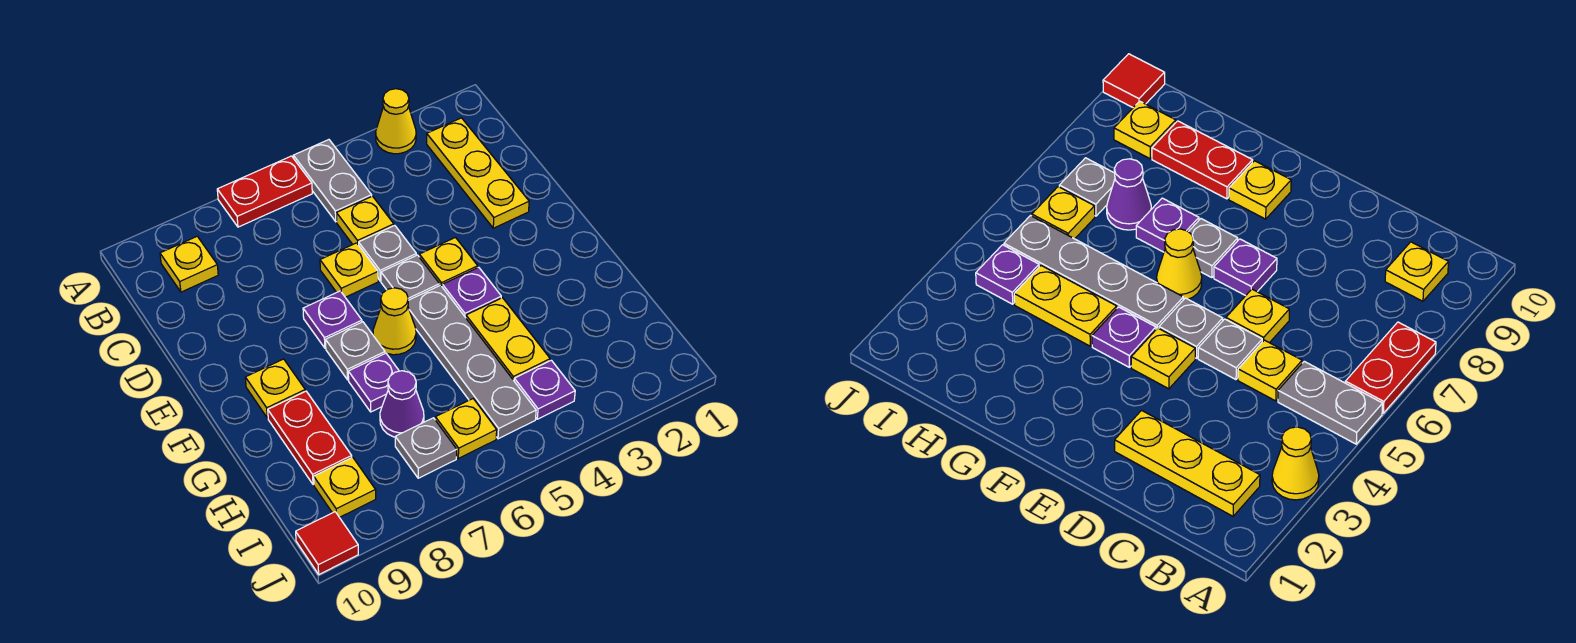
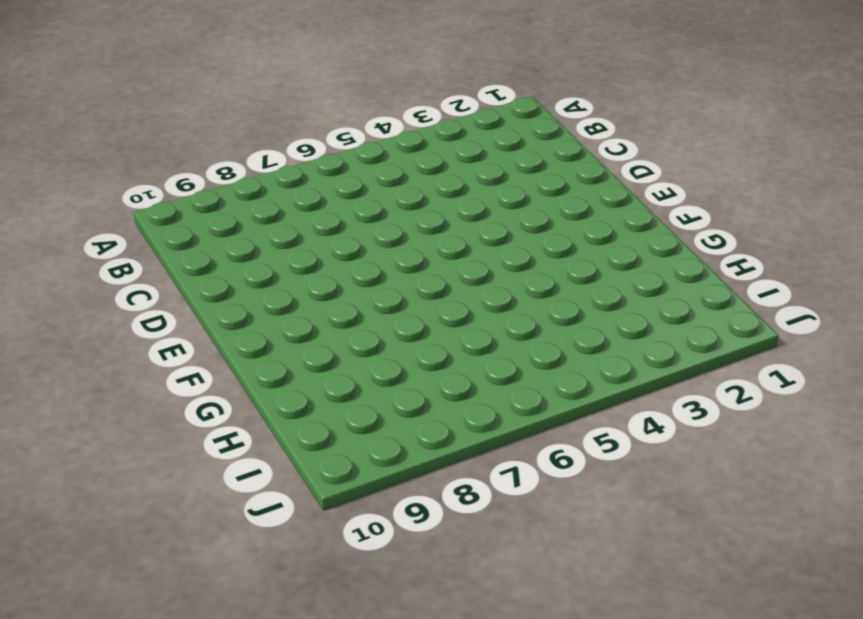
none -> yellow 1x1 cone [376,89,416,154]
none -> grey 1x2 plate [293,140,372,222]
none -> red 1x2 plate [217,156,312,227]

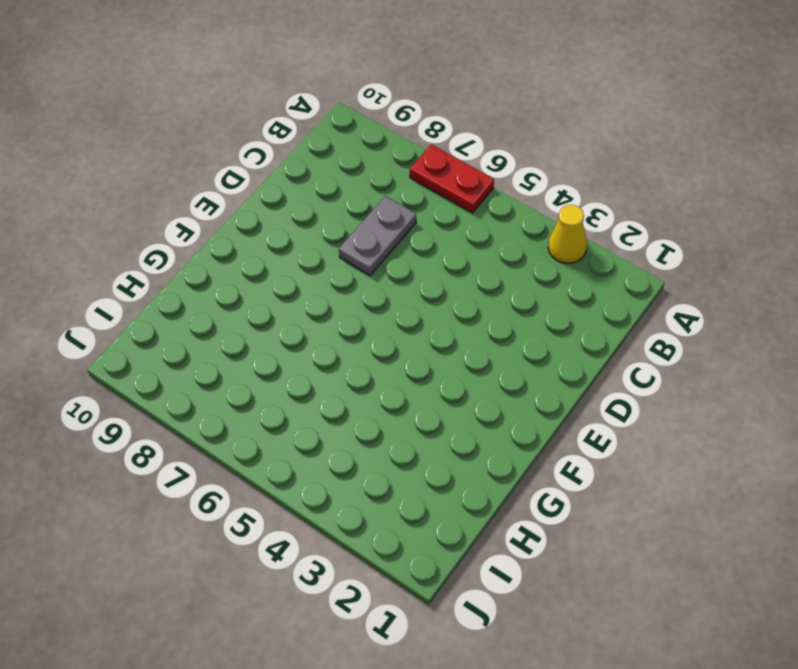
grey 1x2 plate [339,196,416,275] -> grey 1x2 plate moved to [293,140,372,222]
none -> yellow 1x3 plate [427,118,529,228]
none -> yellow 1x1 plate [160,236,218,292]
none -> yellow 1x1 plate [337,196,394,245]

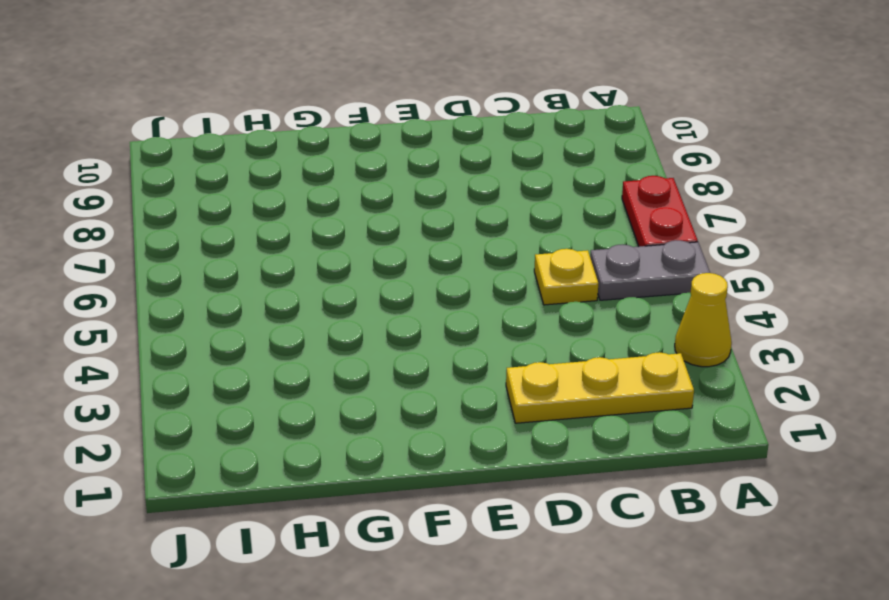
none -> yellow 1x1 plate [160,236,218,292]
none -> grey 1x1 plate [359,225,416,281]
none -> yellow 1x1 plate [320,243,378,297]

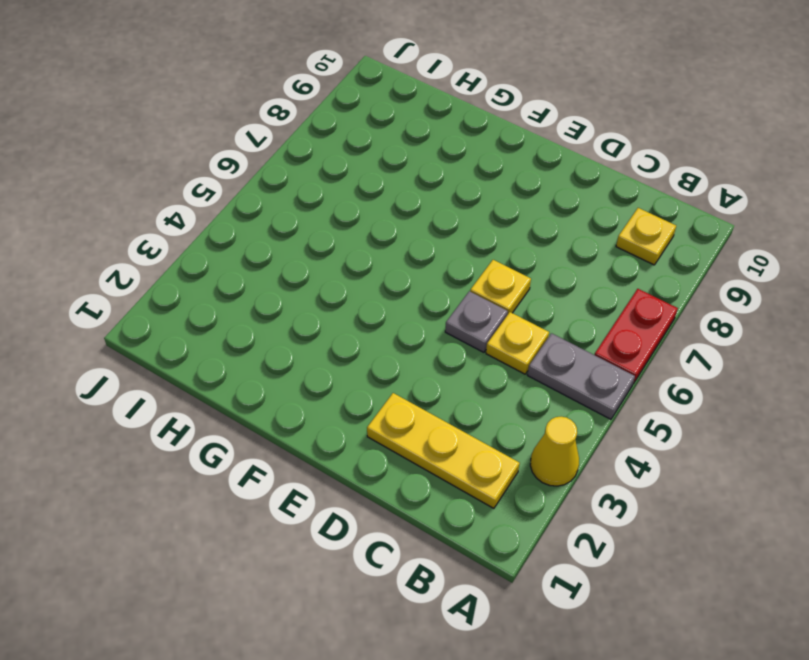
none -> yellow 1x1 plate [419,238,478,286]
none -> grey 1x1 plate [381,255,440,300]
none -> purple 1x1 plate [303,291,362,348]

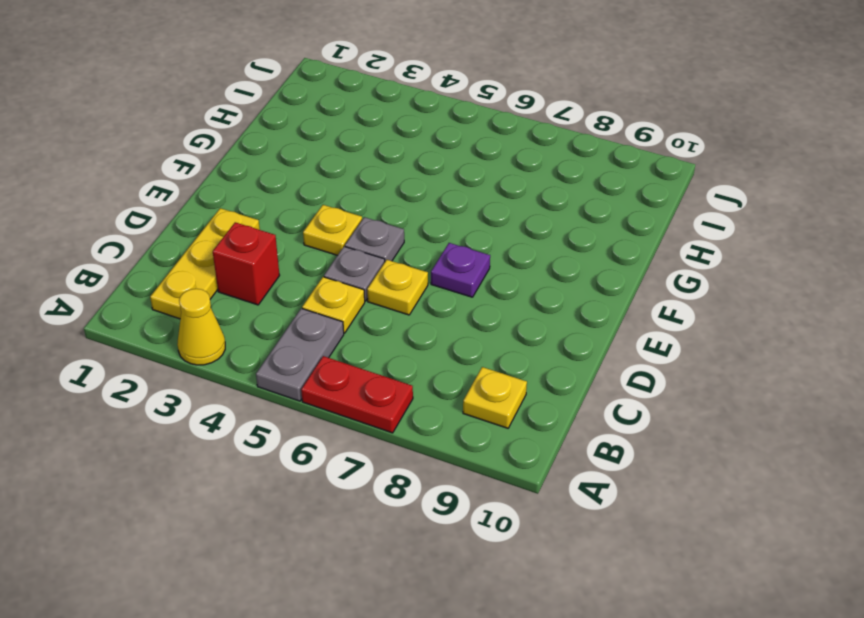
red 1x1 brick [213,222,280,305] -> none
none -> purple 1x1 plate [442,267,501,318]
none -> grey 1x4 plate [408,285,536,439]
none -> yellow 1x1 cone [373,288,416,355]

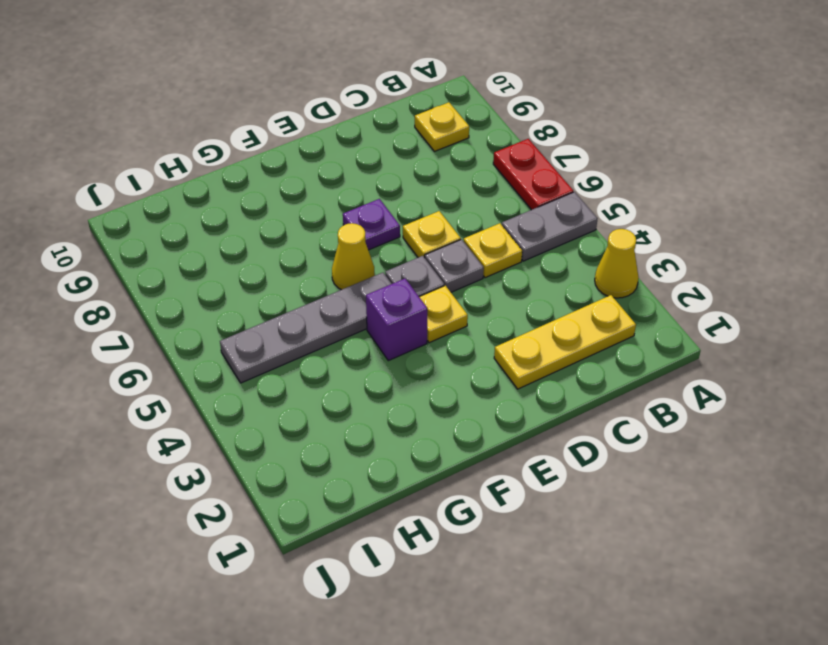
purple 1x1 brick [366,279,427,361] -> purple 1x1 plate [442,267,501,318]
none -> grey 1x1 plate [326,322,385,380]
none -> yellow 1x1 plate [245,359,305,418]
none -> yellow 1x2 plate [466,298,550,380]

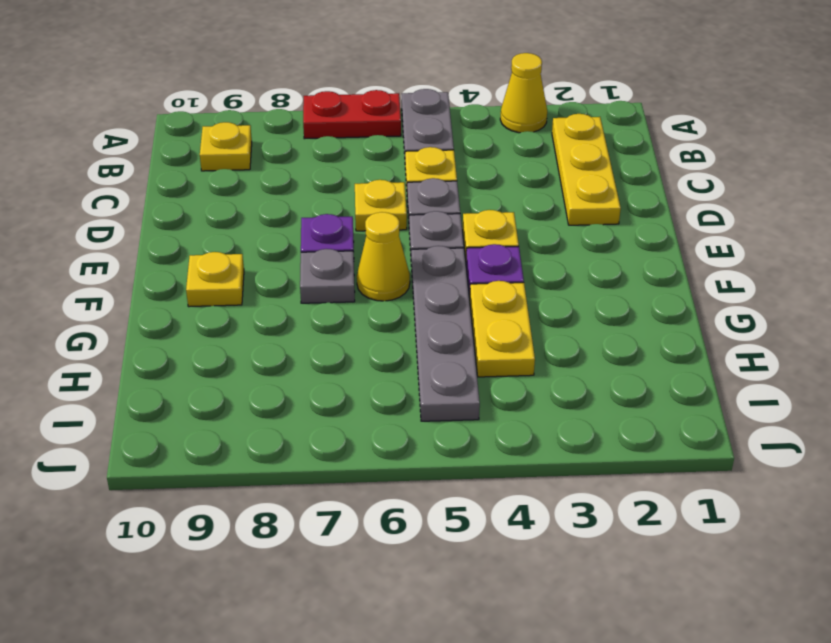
none -> purple 1x1 plate [348,353,399,412]
none -> red 1x2 plate [268,391,352,485]
none -> purple 1x1 cone [380,371,424,437]

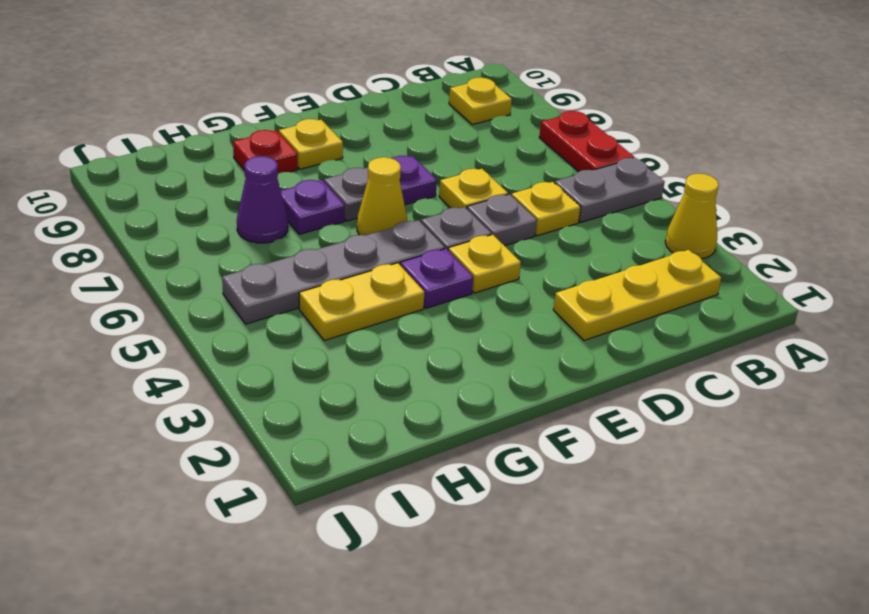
red 1x1 plate [233,130,298,173] -> red 1x2 plate [268,391,352,485]
none -> purple 1x1 plate [514,360,575,419]
none -> yellow 1x1 plate [435,399,497,458]
none -> grey 1x1 plate [395,418,457,478]

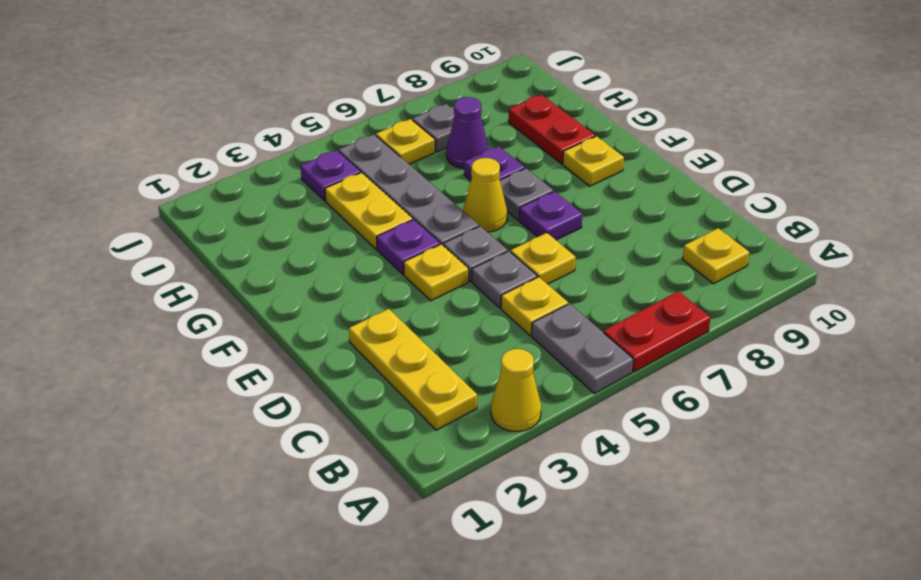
none -> yellow 1x1 plate [314,457,376,517]
none -> red 1x1 tile [296,512,358,574]

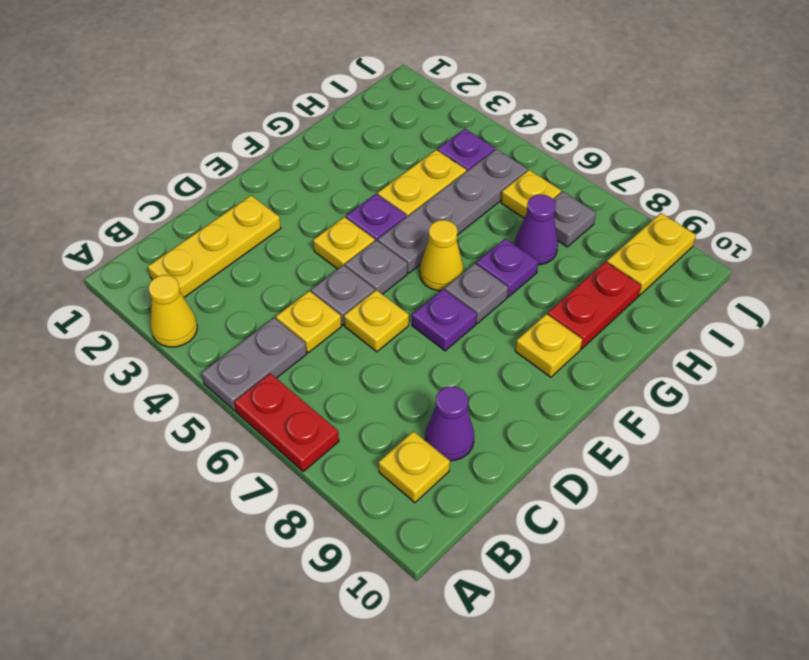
purple 1x1 cone [425,386,474,461] -> none
yellow 1x2 plate [607,213,696,295] -> yellow 1x1 plate [314,457,376,517]
none -> red 1x1 tile [296,512,358,574]

